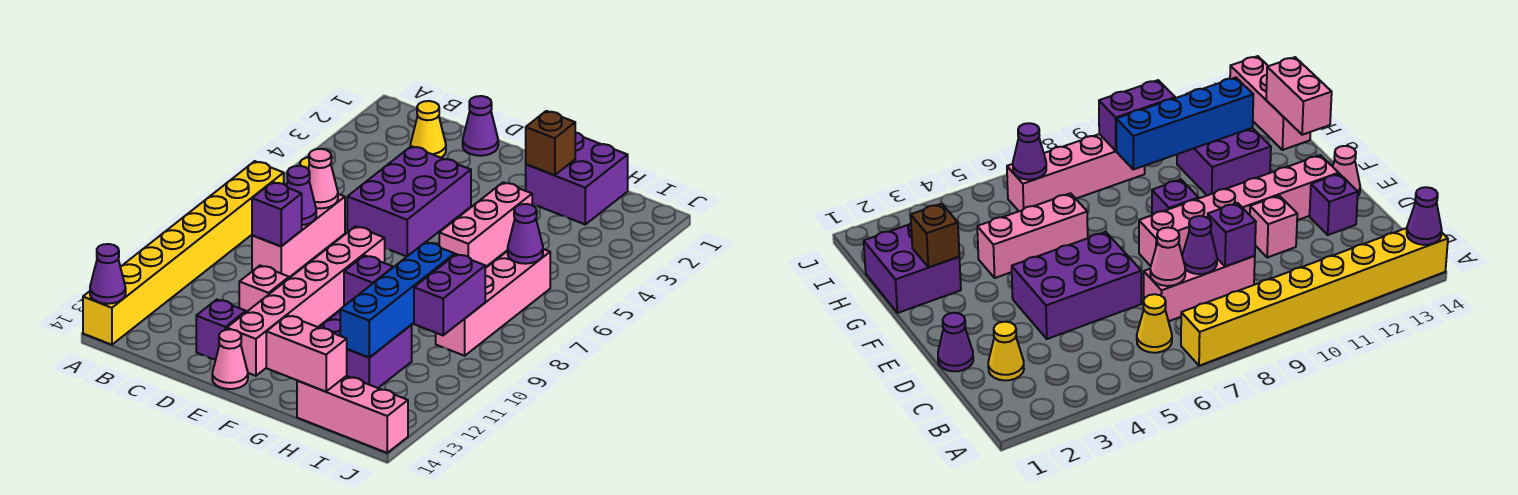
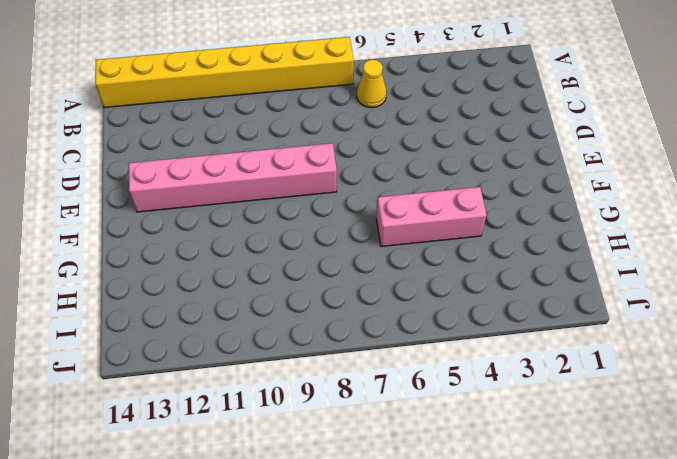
none -> yellow 1x1 cone [410,101,446,158]
none -> pink 1x3 brick [252,194,345,277]
none -> purple 1x1 cone [463,96,498,156]

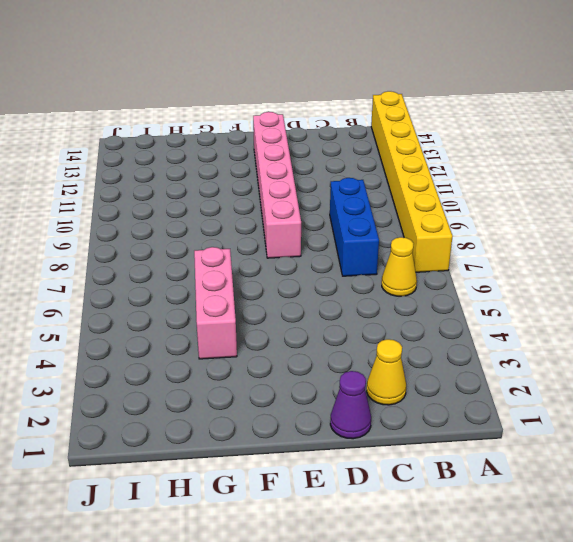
blue 1x3 brick [330,178,379,276] -> pink 1x3 brick [252,194,345,277]
none -> purple 2x3 brick [347,146,471,257]
none -> pink 1x1 brick [239,265,289,312]
none -> purple 1x1 brick [196,300,246,360]

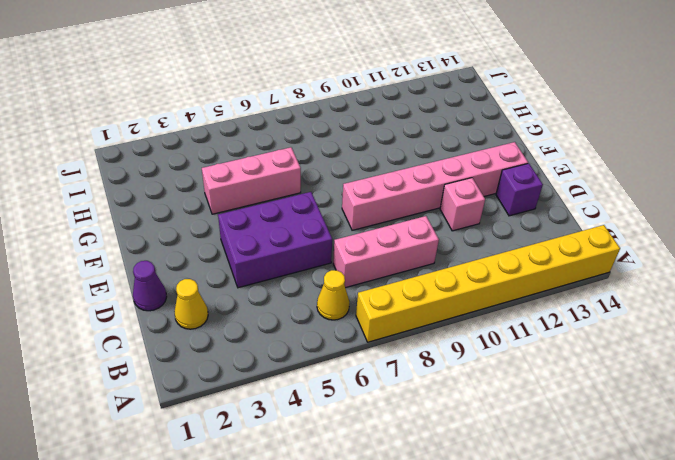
none -> pink 1x1 cone [212,329,248,389]
none -> purple 1x1 brick [344,255,393,306]
none -> purple 2x2 brick [526,133,628,224]

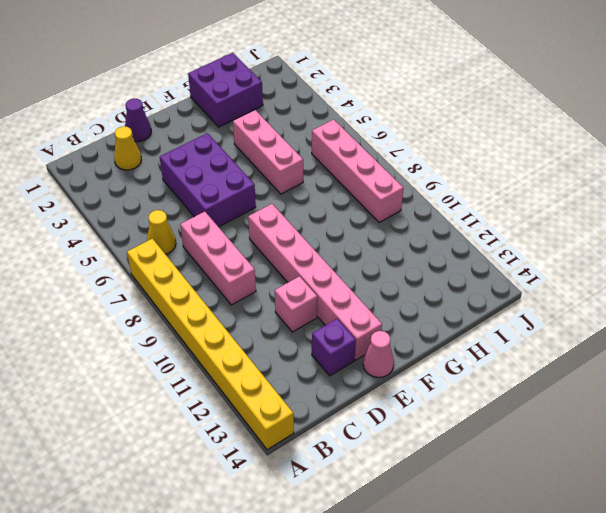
none -> purple 1x1 brick [344,255,393,306]
none -> purple 2x2 brick [319,311,412,388]
none -> pink 1x3 brick [297,376,408,453]

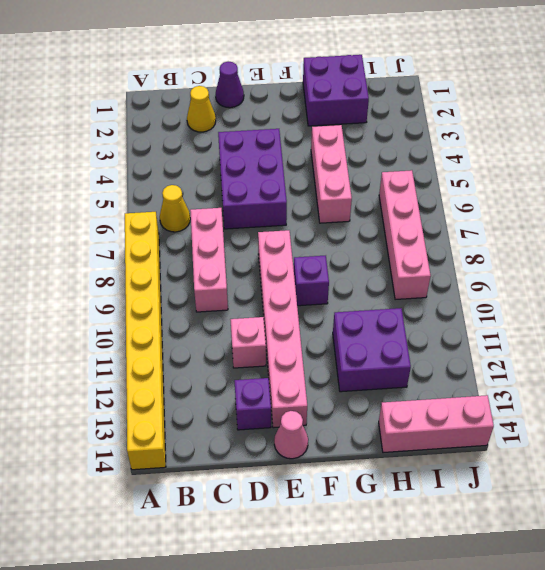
none -> purple 1x1 cone [90,244,126,304]
none -> pink 1x1 cone [308,149,338,209]
none -> purple 1x1 cone [287,166,316,225]

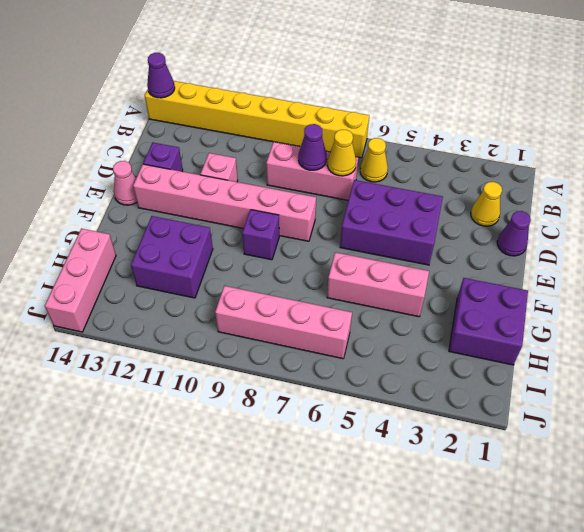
yellow 1x1 cone [327,130,356,176] -> pink 1x1 cone [308,149,338,209]
none -> purple 1x1 brick [252,182,302,246]
none -> brown 1x1 brick [526,111,575,175]
none -> pink 1x2 brick [266,315,347,391]

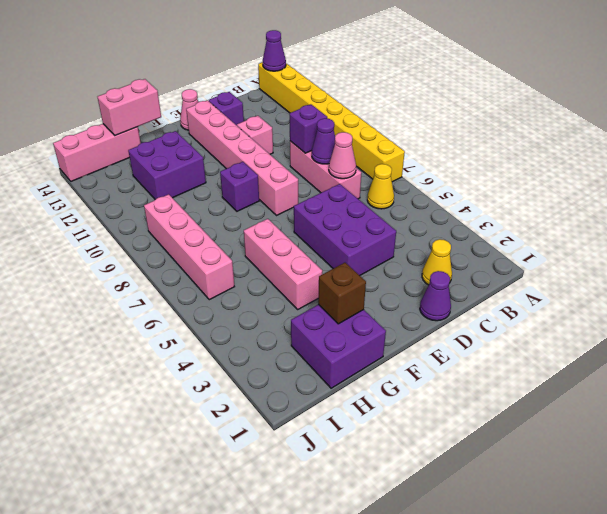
none -> blue 1x4 brick [340,242,455,358]
none -> purple 1x1 cone [508,204,543,264]
none -> purple 1x2 brick [414,254,485,335]

